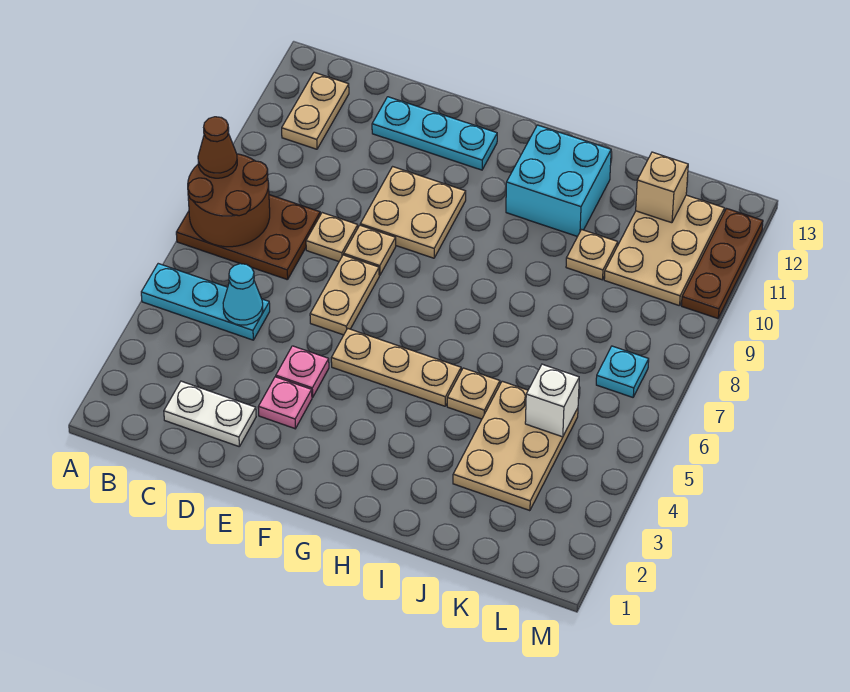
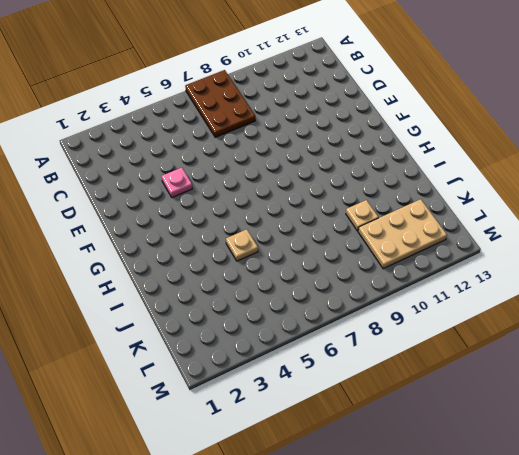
none -> cyan 1x3 plate [141,264,270,340]
none -> tan 1x2 plate [282,72,349,149]
none -> white 1x2 plate [164,381,256,446]

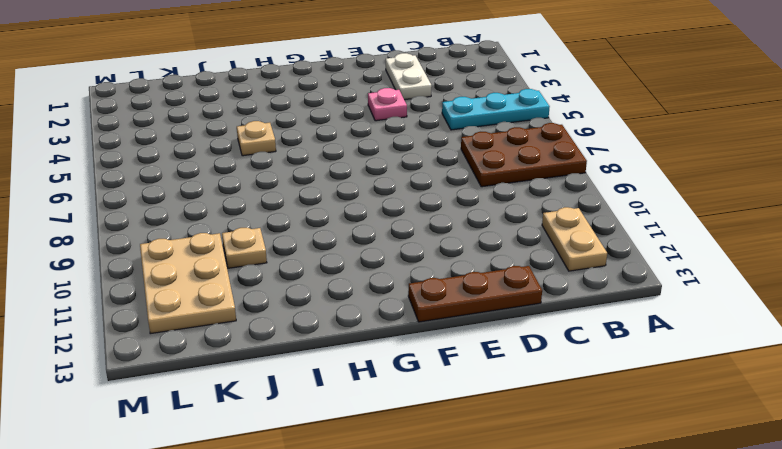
white 1x2 plate [386,53,432,100] -> white 1x2 plate turned to [164,381,256,446]
brown 1x3 plate [408,266,542,322] -> brown 1x3 plate turned to [681,209,763,319]
none -> tan 1x1 plate [306,213,358,261]
none -> cyan 1x3 plate [372,97,497,170]
none -> pink 1x1 plate [258,377,312,429]

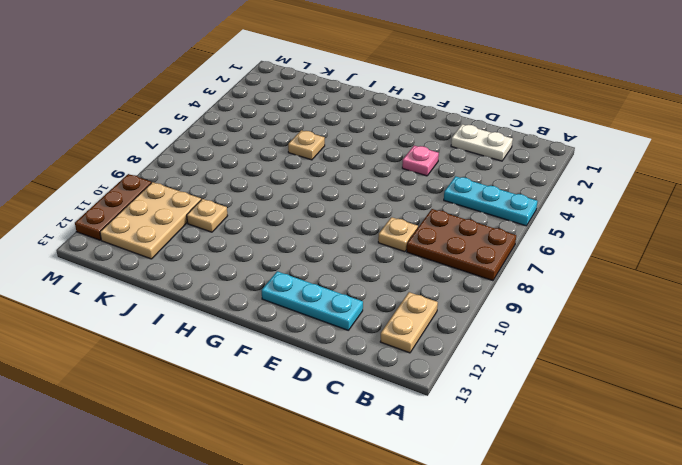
none -> pink 1x1 plate [258,377,312,429]
none -> tan 1x2 plate [310,255,379,335]
none -> tan 1x1 plate [344,225,396,275]

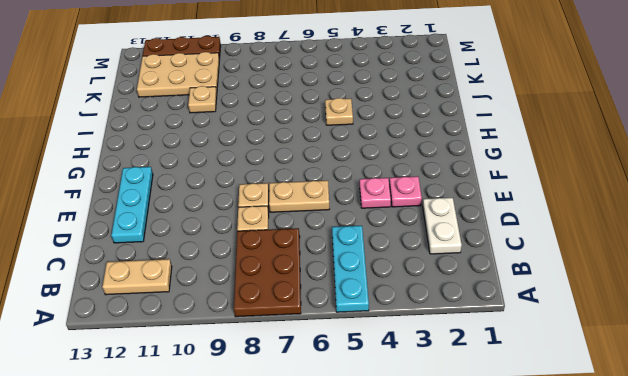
none -> tan 2x2 plate [360,167,466,258]
none -> tan 1x3 plate [331,329,461,406]
none -> cyan 2x2 brick [506,125,611,236]

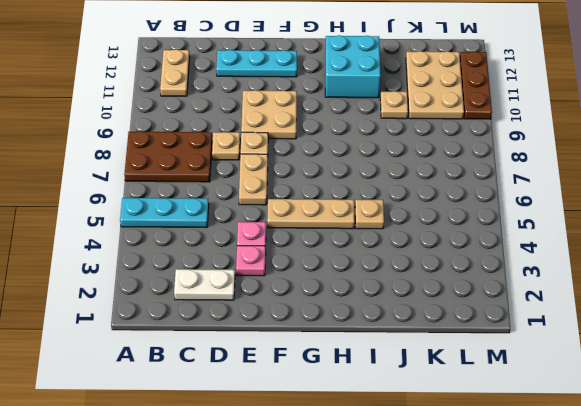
none -> tan 2x3 plate [453,381,578,511]
none -> cyan 1x1 plate [596,346,649,397]
none -> brown 2x2 round brick [188,154,270,247]

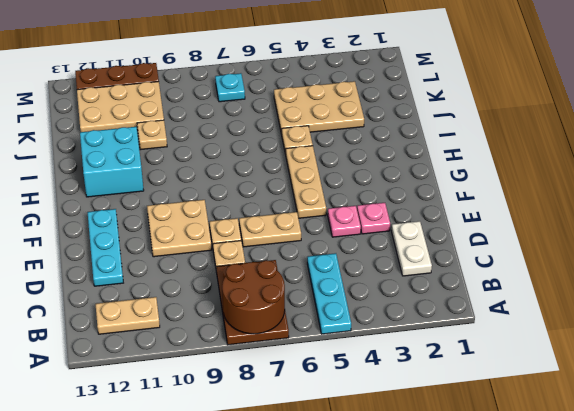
none -> cyan 1x1 cone [223,264,263,325]
none -> white 1x1 brick [525,364,579,437]
none -> tan 1x1 brick [636,152,688,223]

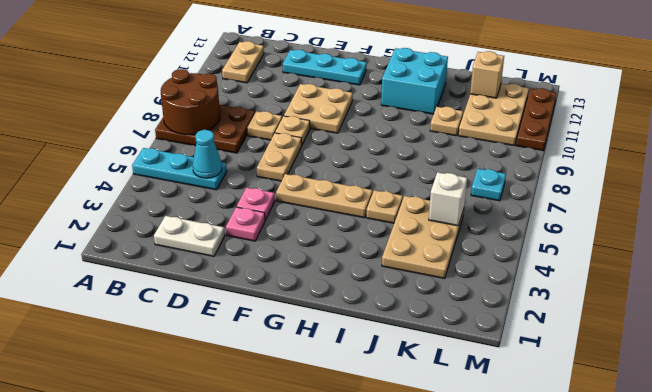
none -> brown 1x1 cone [198,117,237,178]

